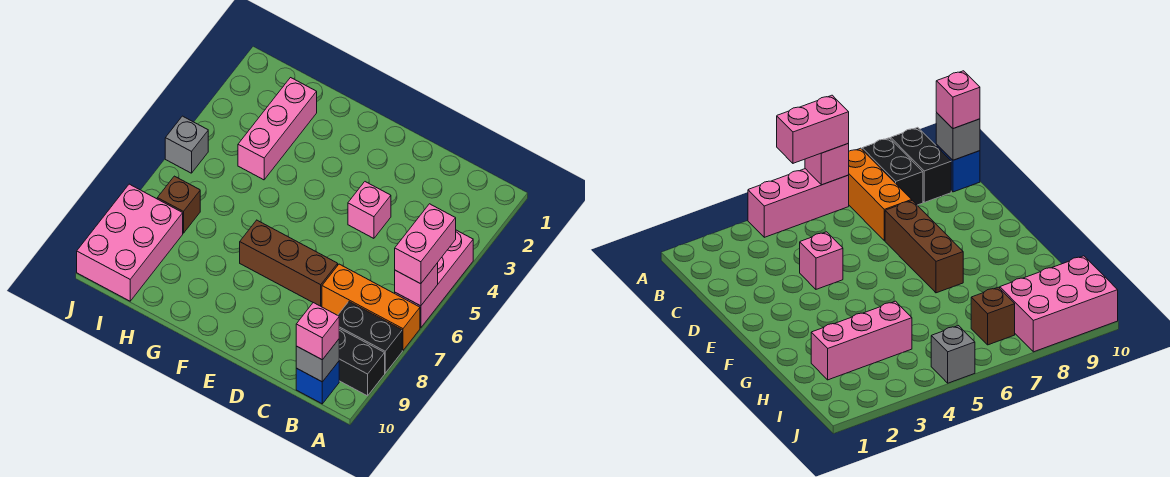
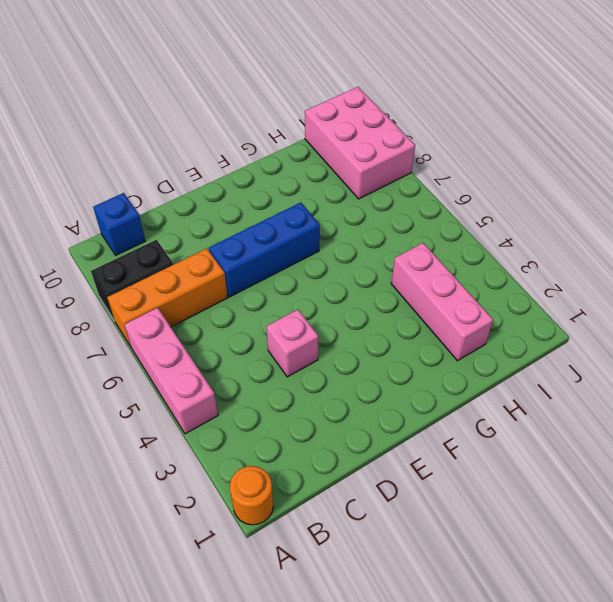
orange 1x1 round brick [230,466,273,525] -> none
blue 1x3 brick [209,203,320,297] -> brown 1x3 brick [240,220,338,306]
none -> black 1x2 brick [339,329,385,396]
none -> brown 1x1 brick [157,176,200,233]
none -> grey 1x1 brick [165,116,208,173]

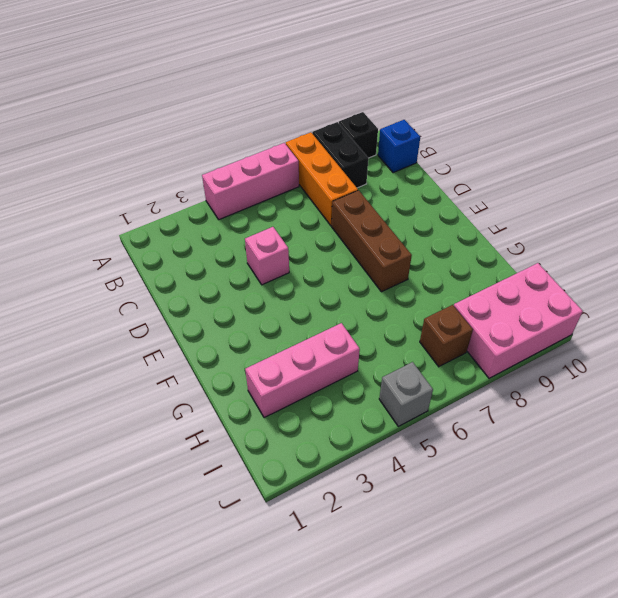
black 1x1 brick [339,112,378,158] -> black 1x2 brick [339,329,385,396]
none -> pink 1x1 brick [395,263,438,306]
none -> grey 1x1 brick [296,339,339,382]
none -> pink 1x2 brick [395,204,456,284]

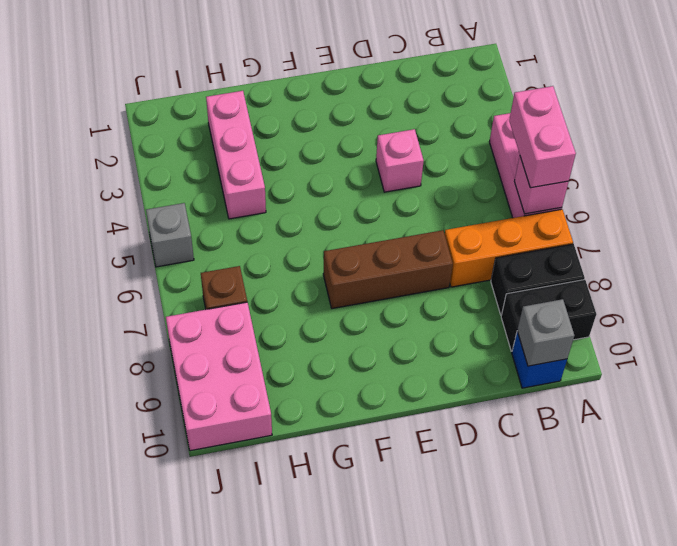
none -> pink 1x1 brick [296,303,339,360]

